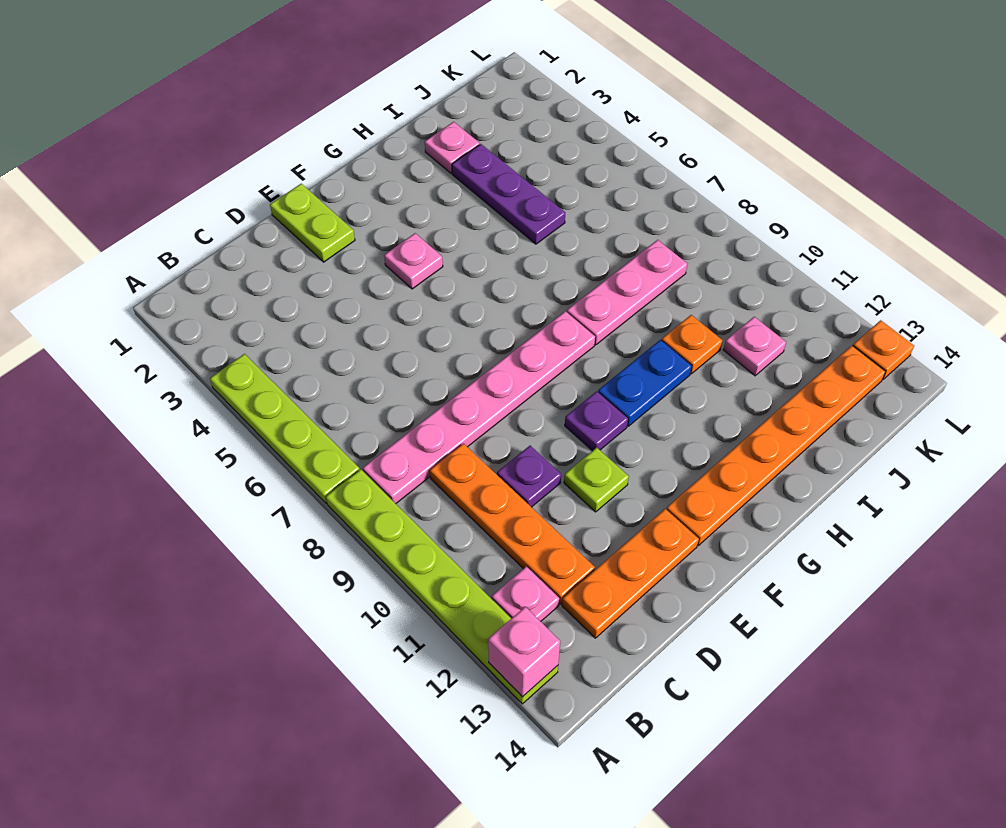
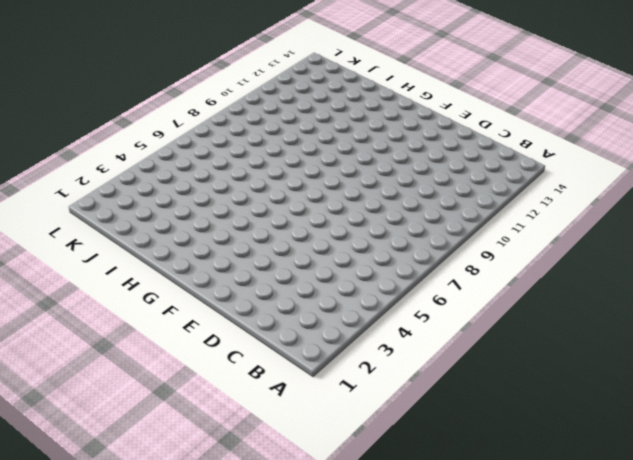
none -> lime 1x4 plate [210,354,360,503]
none -> lime 1x6 plate [326,469,558,704]
none -> pink 1x6 plate [363,311,595,504]

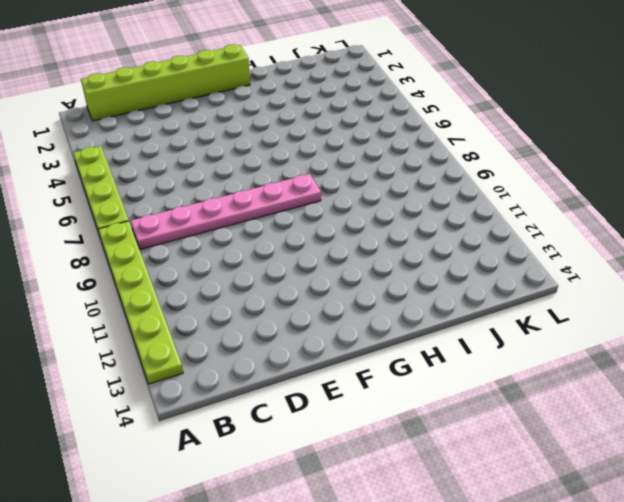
lime 1x6 brick [81,44,250,121] -> lime 1x2 plate [270,184,355,262]
none -> pink 1x1 plate [492,566,559,621]
none -> orange 1x4 plate [430,443,595,604]
none -> orange 1x3 plate [562,509,699,638]

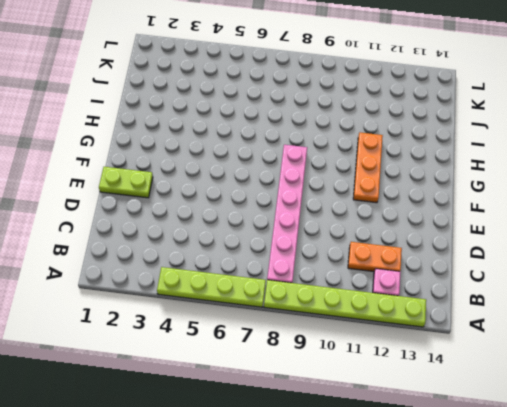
orange 1x2 plate [348,242,402,272] -> orange 1x4 plate [430,443,595,604]
orange 1x3 plate [353,133,383,203] -> orange 1x3 plate moved to [562,509,699,638]
none -> purple 1x1 plate [497,446,561,507]
none -> lime 1x1 plate [564,447,629,512]
none -> pink 1x1 plate [384,233,443,289]

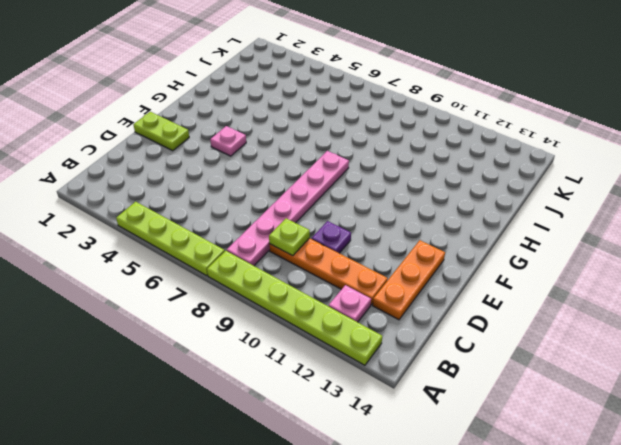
lime 1x1 plate [269,218,310,256] -> lime 1x1 plate moved to [564,447,629,512]
none -> purple 1x1 plate [565,391,628,451]
none -> orange 1x6 plate [666,346,886,546]
none -> blue 1x2 plate [598,340,692,426]

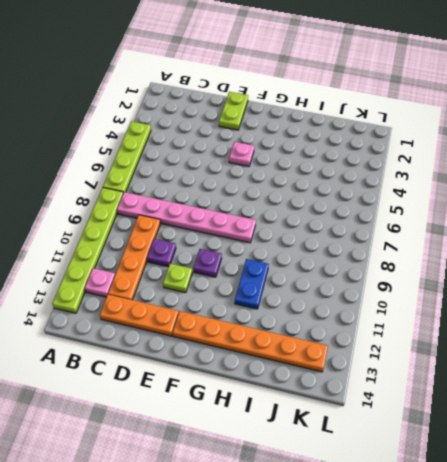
blue 1x2 plate [235,259,269,309] -> blue 1x2 plate turned to [598,340,692,426]
none -> pink 1x3 plate [567,240,687,345]
none -> pink 1x1 plate [425,122,480,173]
none -> purple 1x3 plate [452,144,565,244]

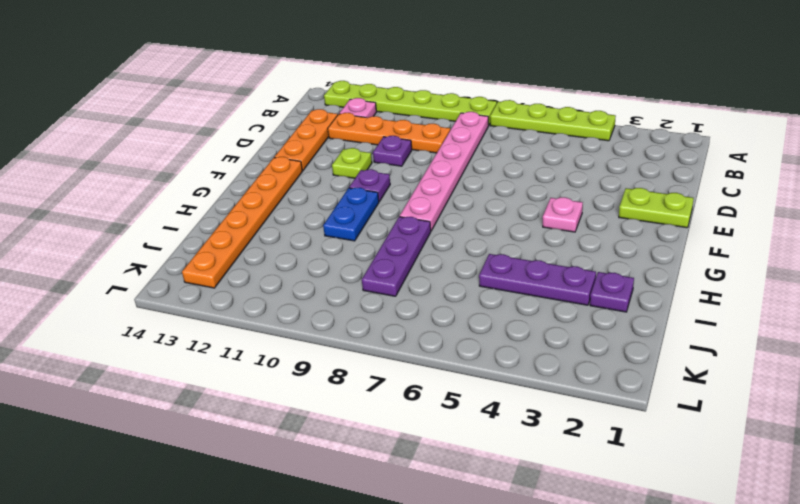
purple 1x3 plate [362,217,431,296] -> pink 1x3 plate [567,240,687,345]
purple 1x1 plate [590,272,634,312] -> pink 1x1 plate [425,122,480,173]
none -> orange 1x1 plate [662,315,722,374]
none -> pink 1x1 plate [723,317,786,376]
none -> orange 1x1 plate [853,320,914,379]

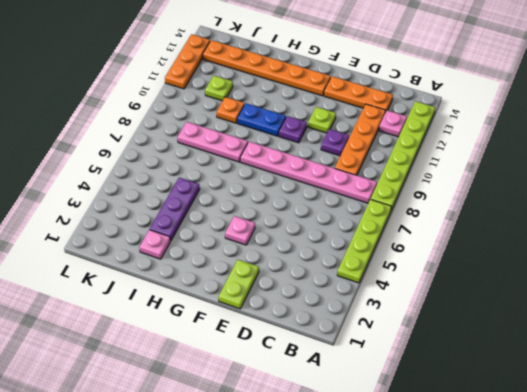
lime 1x1 plate [205,76,233,101] -> pink 1x1 plate [723,317,786,376]
orange 1x3 plate [165,34,210,89] -> orange 1x1 plate [853,320,914,379]
none -> pink 1x1 brick [488,607,560,697]

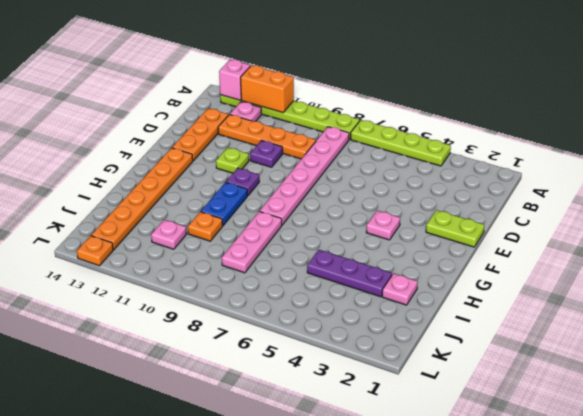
orange 1x2 brick [240,65,294,113] -> none

